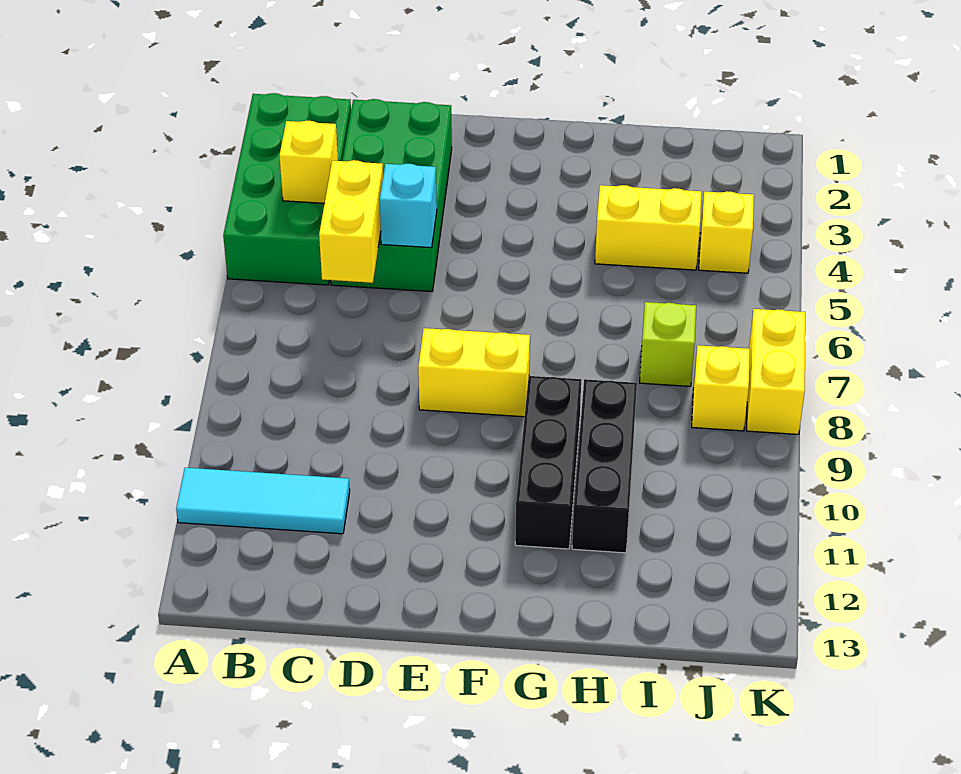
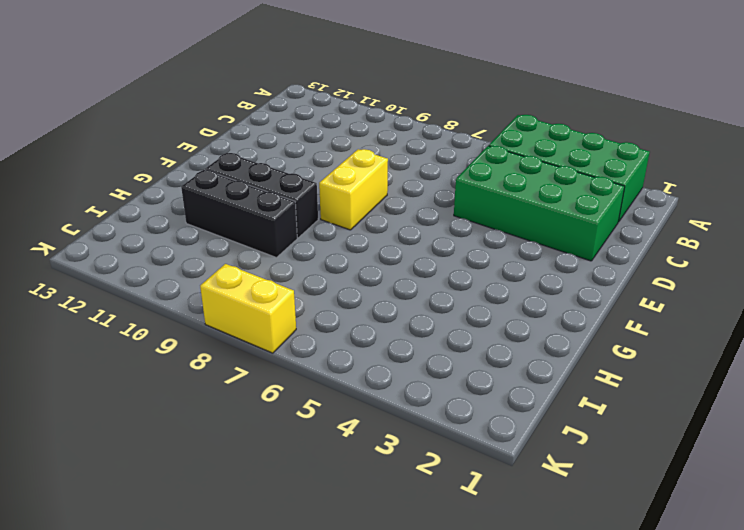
none -> cyan 1x3 tile [176,468,350,534]
none -> yellow 1x2 brick [595,185,702,270]
none -> lime 1x1 brick [640,302,696,386]

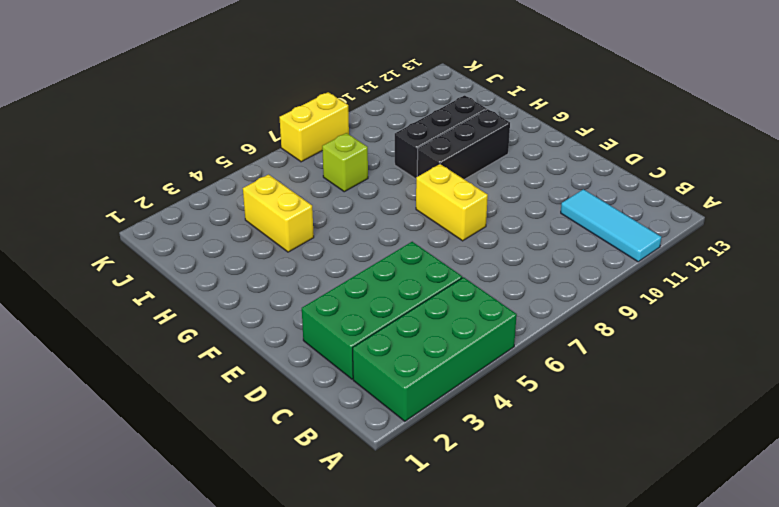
none -> yellow 1x1 brick [699,192,754,273]
none -> yellow 1x1 brick [692,345,750,431]
none -> yellow 1x1 brick [279,121,338,203]

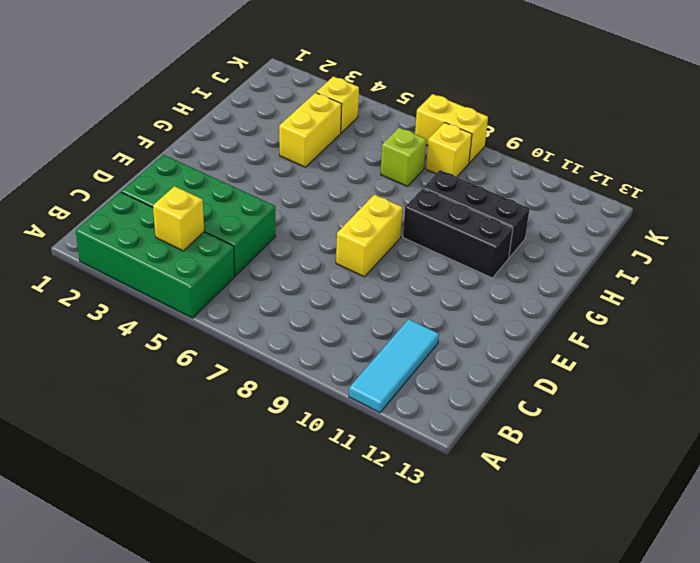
none -> yellow 1x2 brick [319,160,383,283]
none -> cyan 1x1 brick [380,164,437,248]

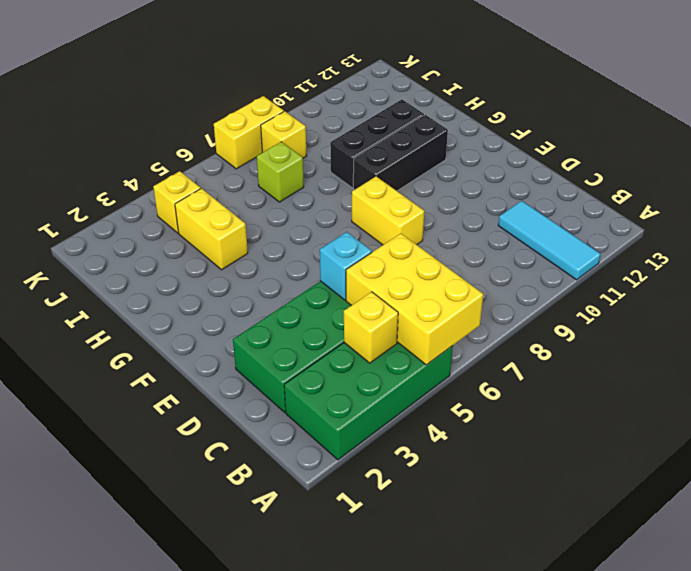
yellow 2x3 brick [346,233,483,365] -> yellow 1x2 brick [319,160,383,283]

